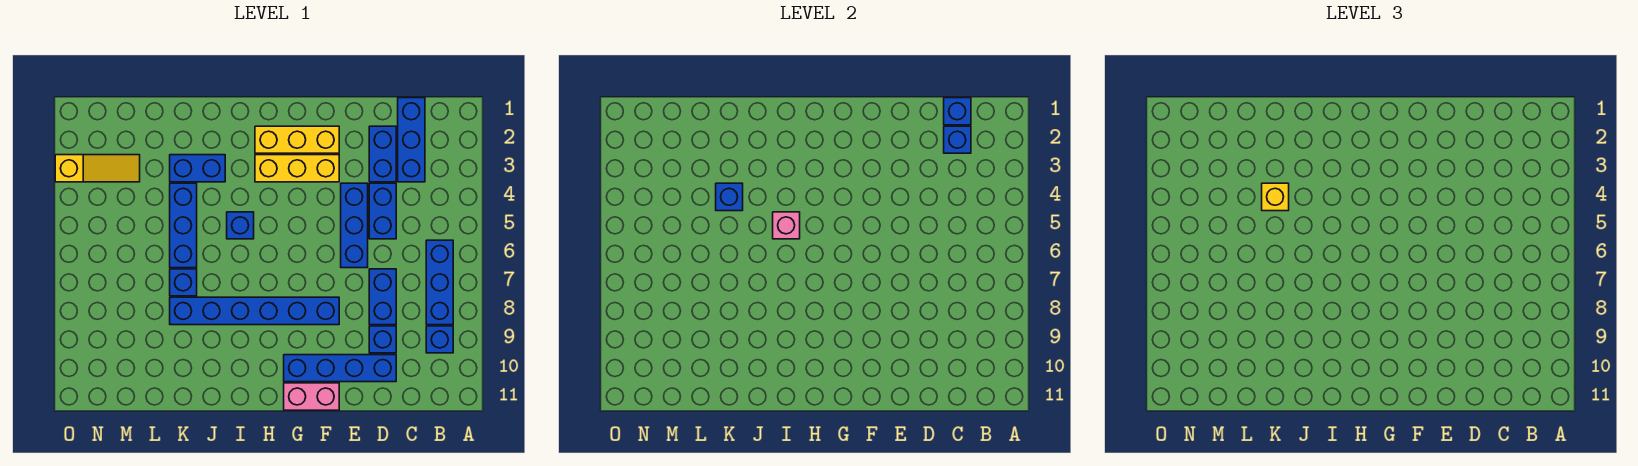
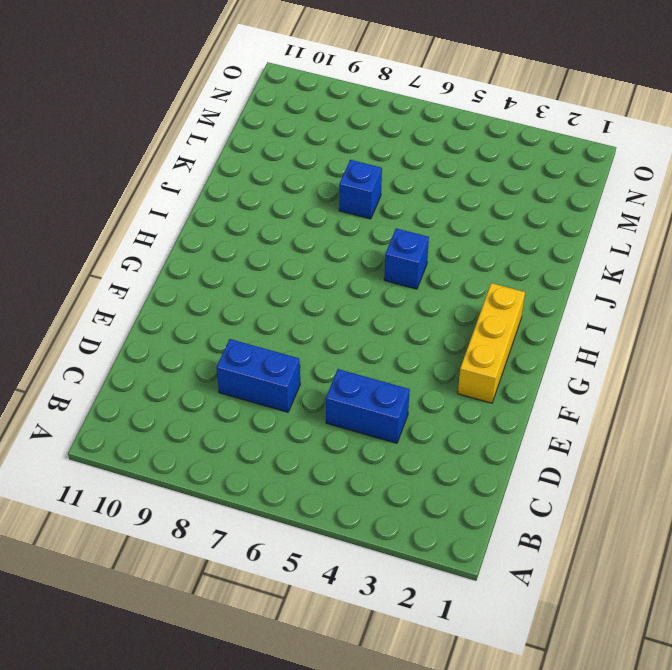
none -> blue 1x3 brick [426,240,453,325]
none -> blue 1x1 brick [426,326,453,353]
none -> blue 1x3 brick [398,98,425,182]

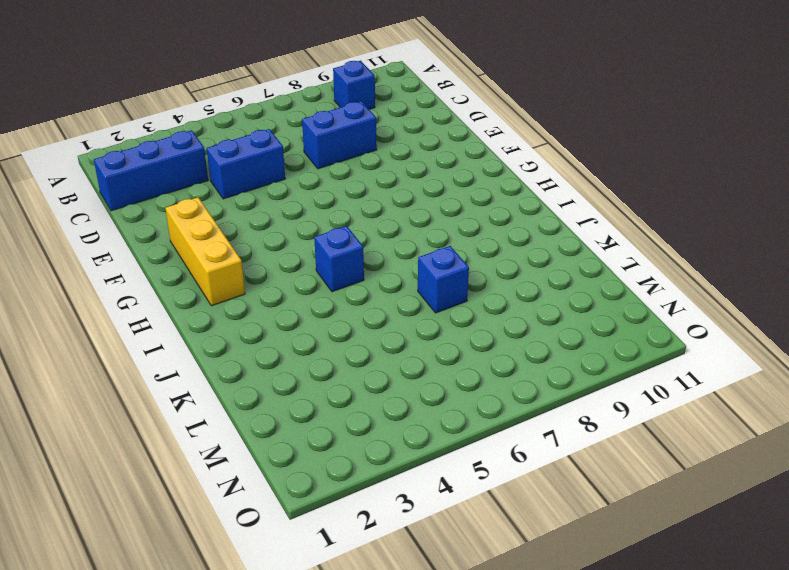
none -> blue 1x3 brick [426,240,453,325]
none -> blue 1x2 brick [369,126,396,182]
none -> blue 1x1 brick [369,326,396,353]

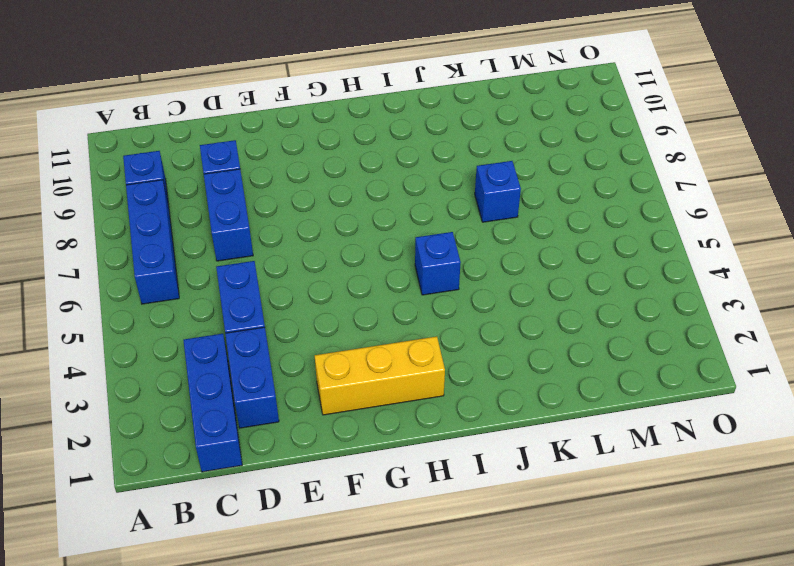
none -> blue 1x4 brick [284,355,396,382]
none -> blue 1x3 brick [341,183,368,268]
none -> yellow 1x3 brick [255,155,339,182]

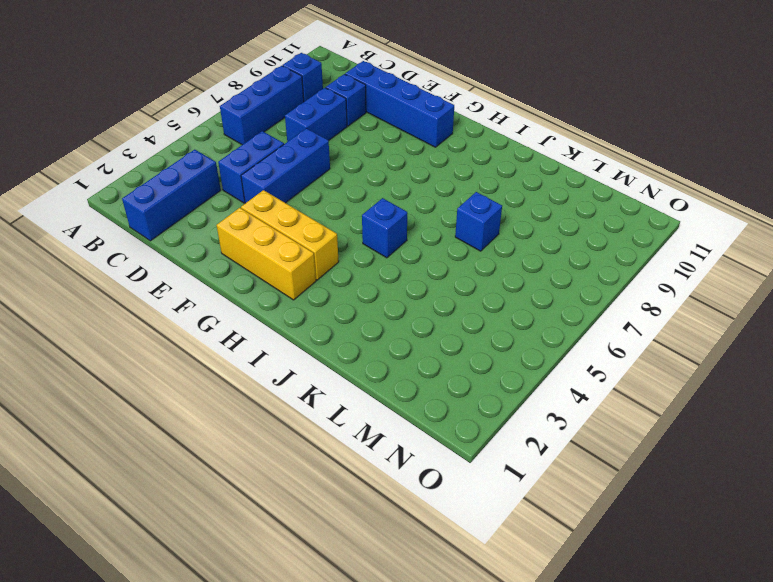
none -> blue 1x2 brick [369,126,396,182]
none -> blue 1x6 brick [170,297,339,325]
none -> pink 1x2 brick [284,383,339,410]

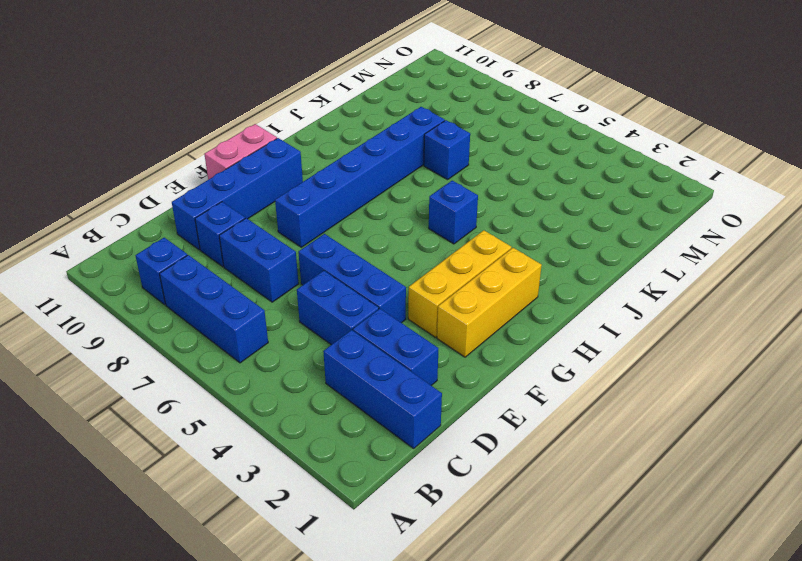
none -> blue 1x2 brick [170,155,225,182]
none -> blue 1x3 brick [170,183,197,268]
none -> yellow 1x3 slope [55,155,140,182]

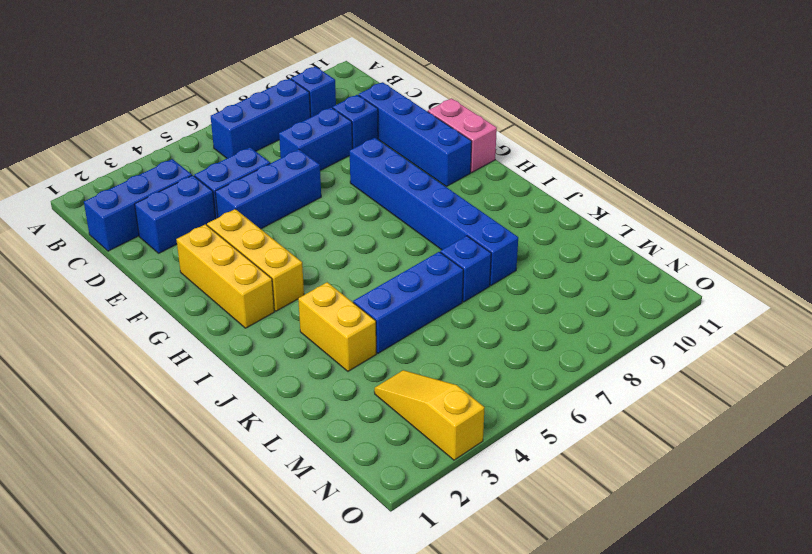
yellow 1x2 brick [298,282,376,371] -> blue 1x2 brick [170,155,225,182]
none -> blue 1x1 brick [227,212,254,239]
none -> blue 1x1 brick [944,98,971,125]
none -> blue 1x1 brick [944,126,971,153]

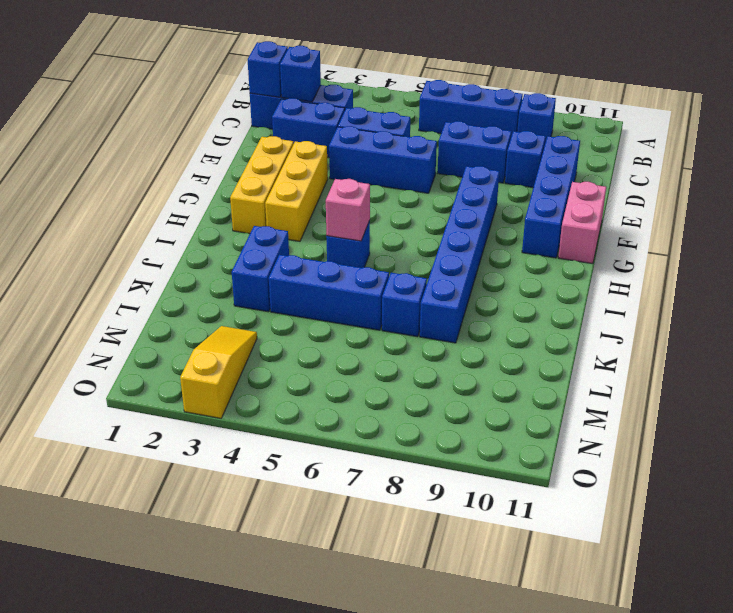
none -> blue 1x1 brick [716,183,743,211]
none -> yellow 1x1 brick [1262,183,1289,211]

